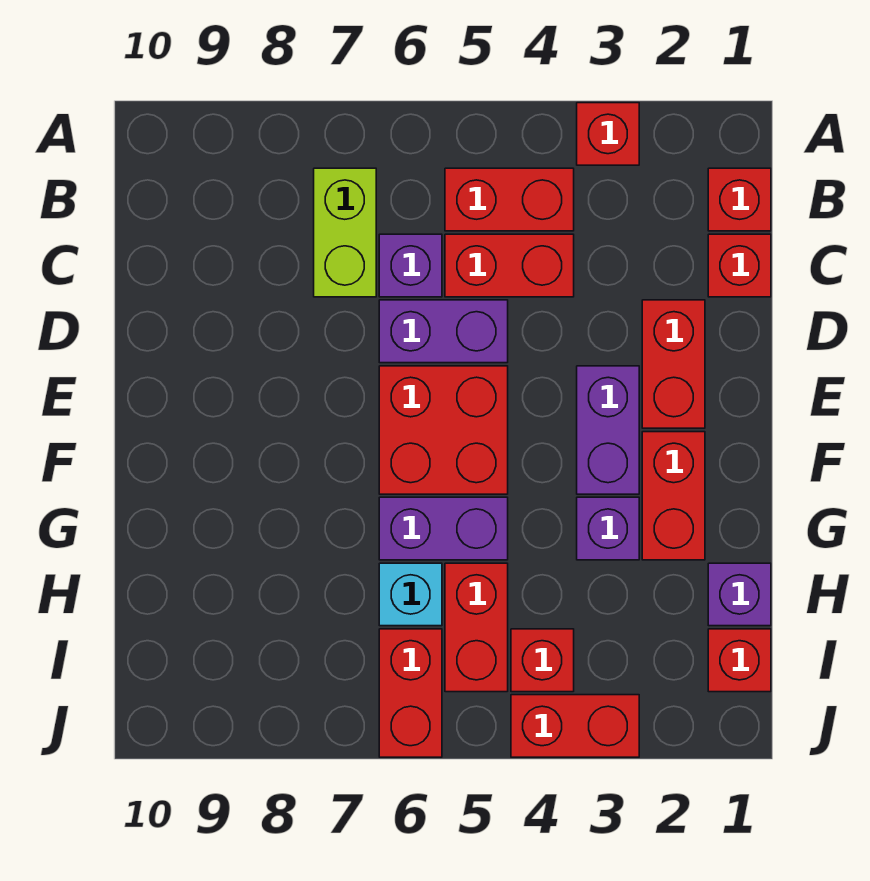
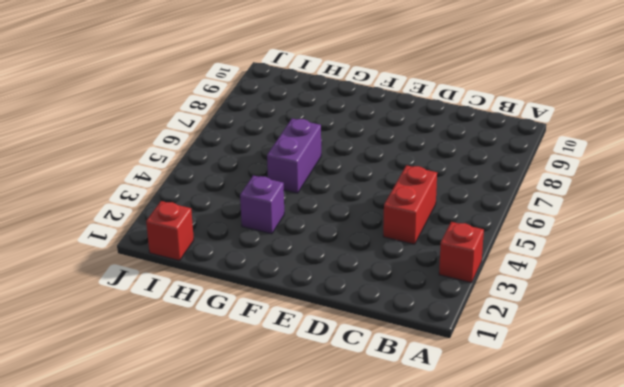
none -> red 1x1 brick [708,168,771,231]
none -> red 1x2 brick [445,168,574,231]
none -> lime 1x2 brick [314,168,376,297]

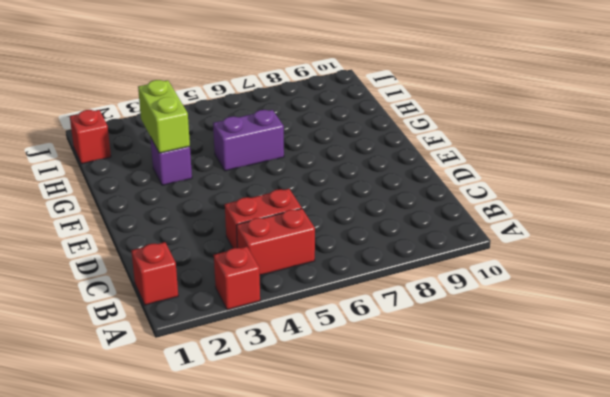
lime 1x2 brick [138,80,190,153] -> lime 1x2 brick moved to [314,168,376,297]
none -> red 1x1 brick [708,234,771,297]
none -> purple 1x1 brick [379,234,442,297]
none -> red 1x2 brick [642,300,705,428]

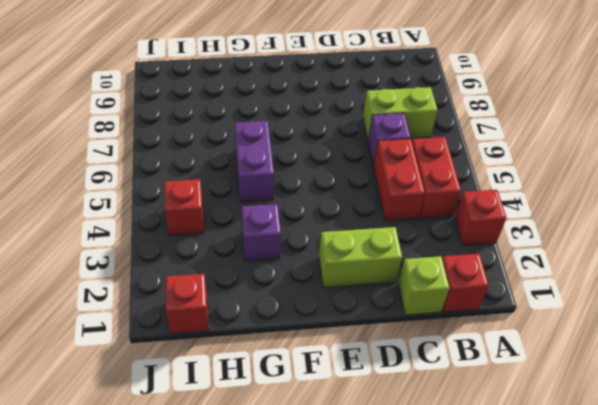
lime 1x1 brick [398,256,449,315] -> red 1x1 brick [708,234,771,297]
lime 1x2 brick [319,227,402,288] -> red 1x2 brick [642,300,705,428]
none -> purple 1x2 brick [379,300,508,363]
none -> purple 1x2 brick [577,366,639,494]
none -> red 2x2 brick [379,366,508,494]

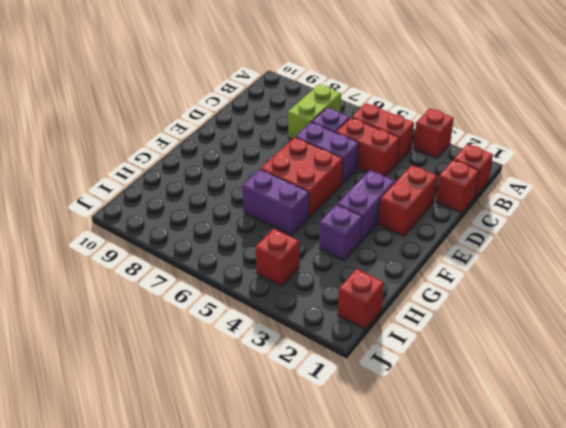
none -> red 1x2 brick [642,432,705,560]
none -> purple 1x1 brick [708,563,771,626]
none -> red 1x2 brick [445,563,508,692]

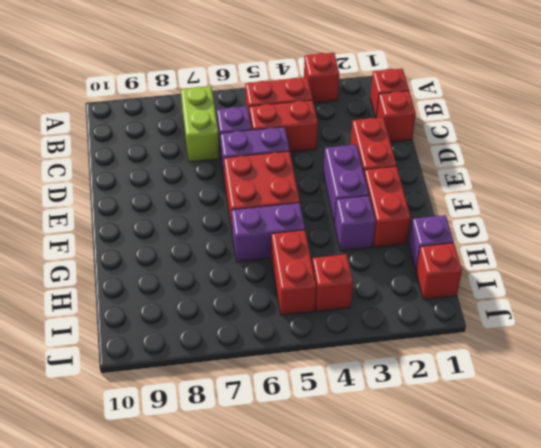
none -> cyan 1x1 brick [379,563,442,626]
none -> red 1x2 brick [379,629,442,757]
none -> red 1x2 brick [511,695,639,757]

